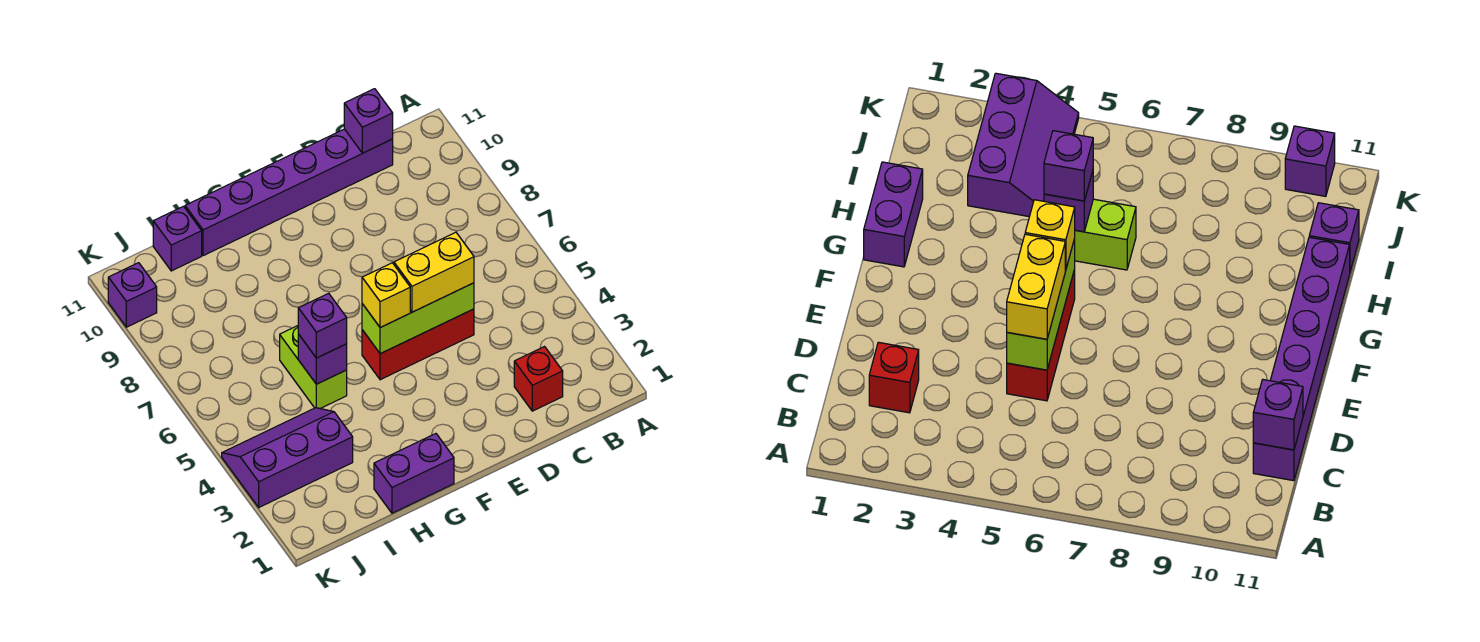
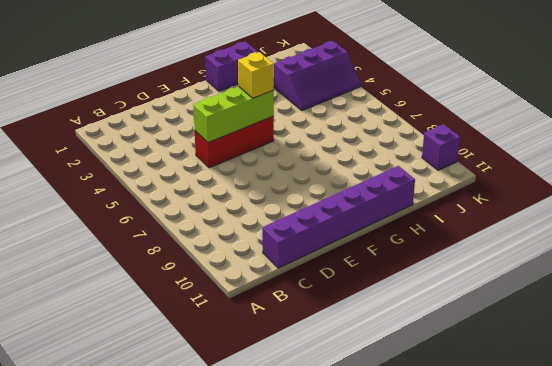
none -> red 1x1 brick [514,347,563,411]
none -> lime 1x2 brick [280,326,347,409]
none -> purple 1x1 brick [153,206,202,271]

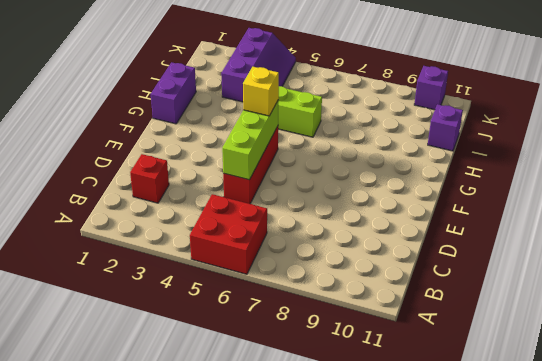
red 2x2 brick [190,194,267,274] -> none
none -> purple 1x6 brick [185,129,393,256]
none -> purple 1x1 brick [344,89,393,153]
none -> purple 1x1 brick [298,334,347,384]

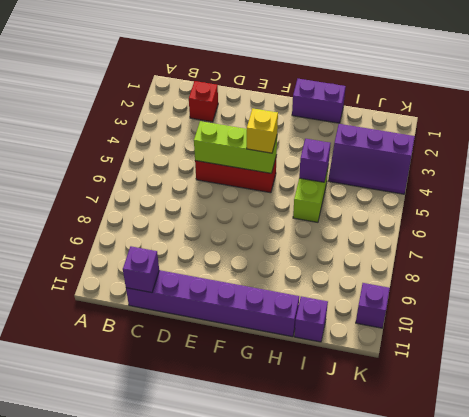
none -> yellow 1x2 brick [394,232,474,312]
none -> purple 1x1 brick [298,293,347,358]

